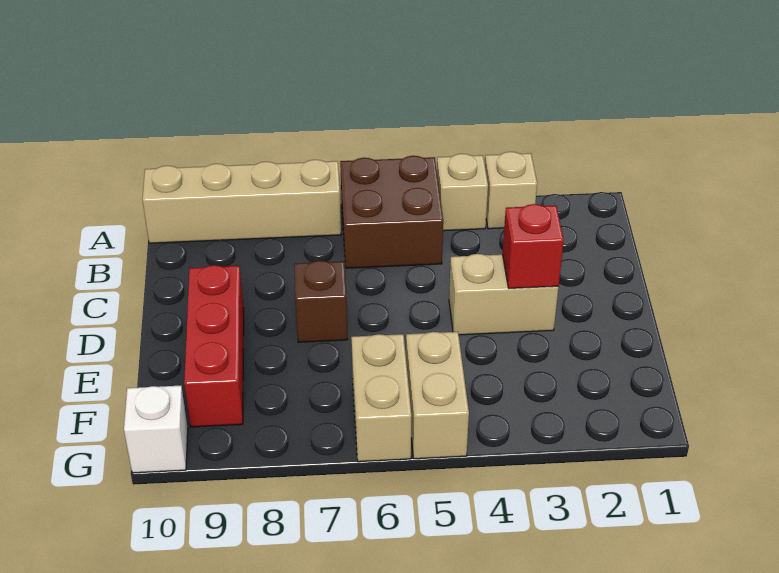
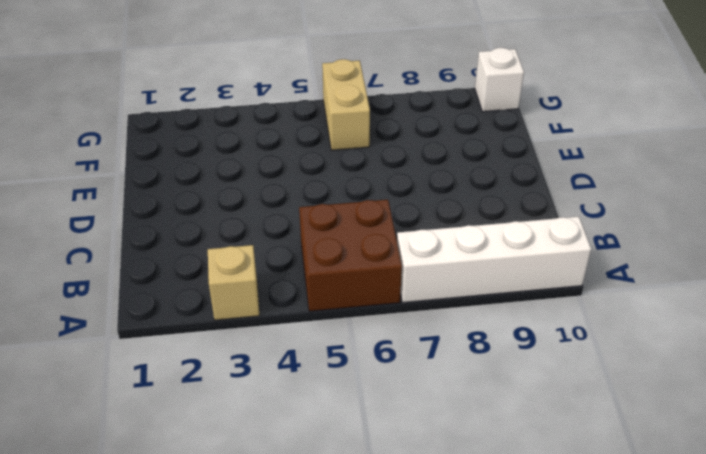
white 1x4 brick [397,217,591,303] -> tan 1x4 brick [142,160,341,243]
none -> tan 1x1 brick [437,154,488,231]
none -> tan 1x2 brick [449,254,559,335]

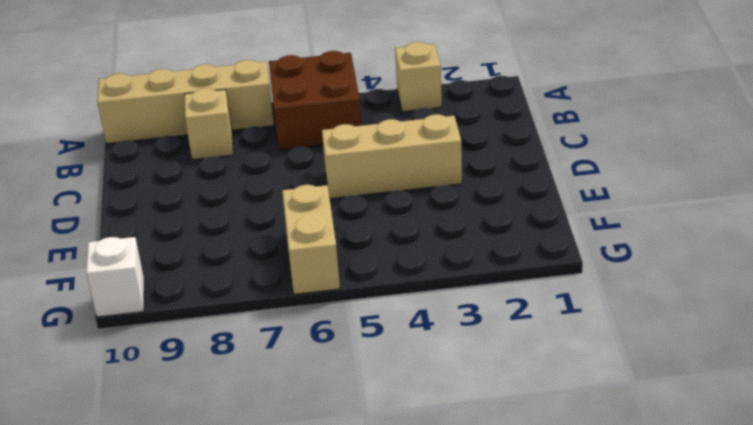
tan 1x1 brick [185,88,233,160] -> tan 1x1 brick moved to [437,154,488,231]
tan 1x3 brick [322,114,462,199] -> tan 1x2 brick [449,254,559,335]
none -> brown 1x1 brick [294,261,348,342]
none -> red 1x3 brick [184,265,244,427]

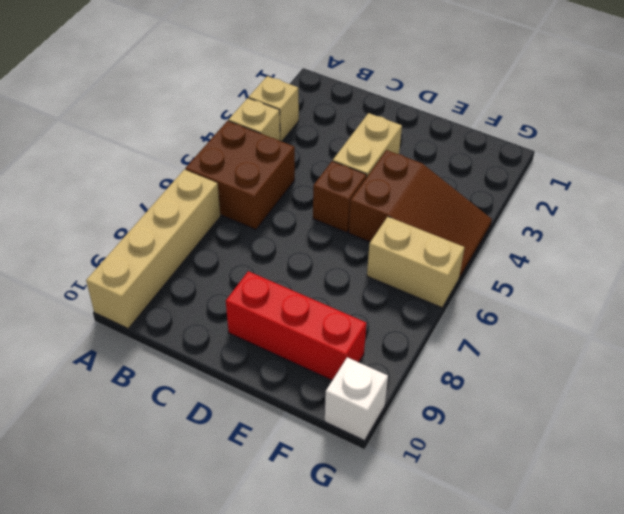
brown 1x1 brick [313,161,367,232] -> brown 1x1 brick moved to [294,261,348,342]
brown 2x3 slope [349,150,492,278] -> tan 1x2 brick [406,332,469,459]
none -> red 1x1 brick [502,204,564,288]

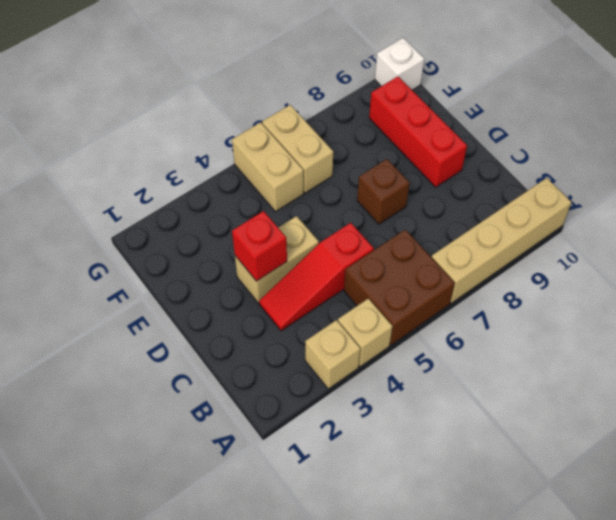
red 1x3 slope [259,223,374,331] -> none

